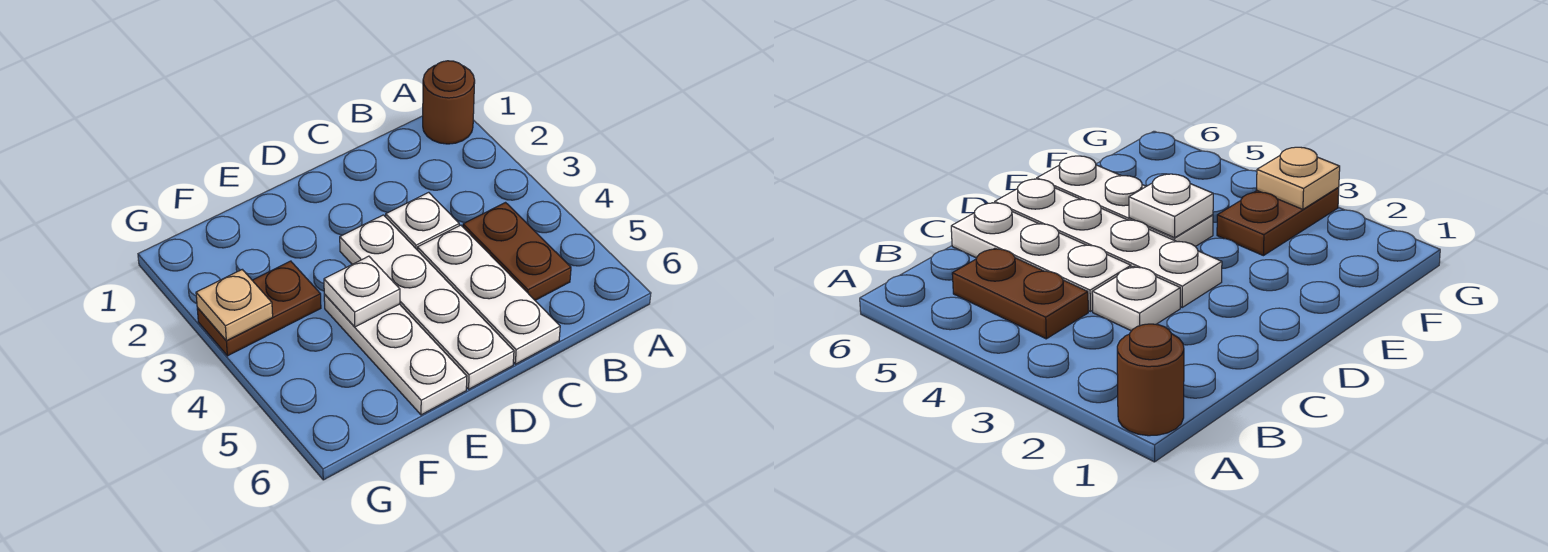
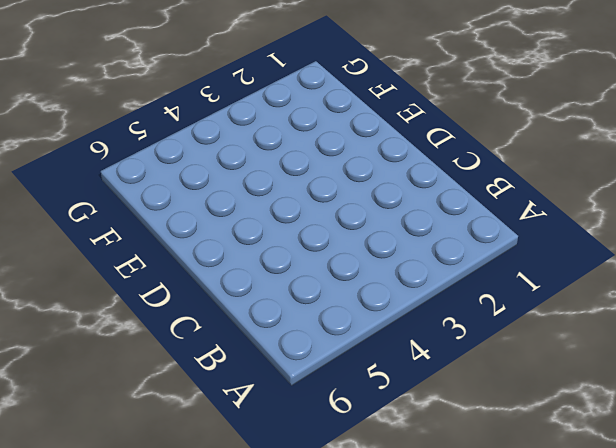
none -> brown 1x1 round brick [423,61,475,144]
none -> brown 1x2 plate [463,203,571,300]

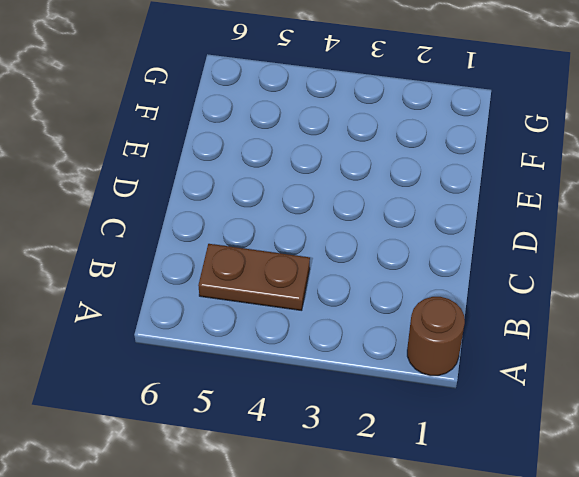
none -> white 1x1 plate [386,192,459,250]
none -> white 1x3 plate [418,225,560,364]

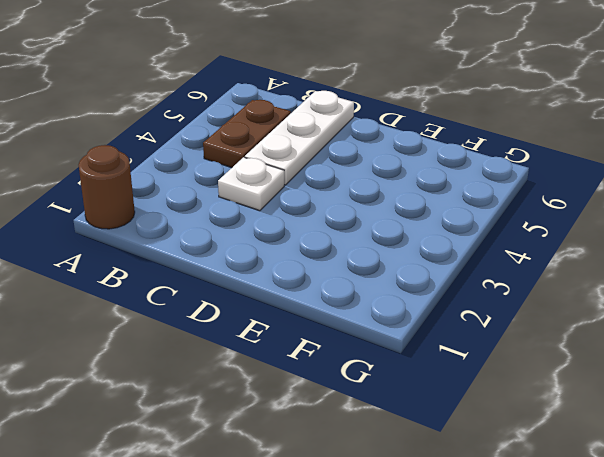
none -> white 1x4 plate [340,215,514,389]
none -> white 1x3 plate [324,294,467,415]

